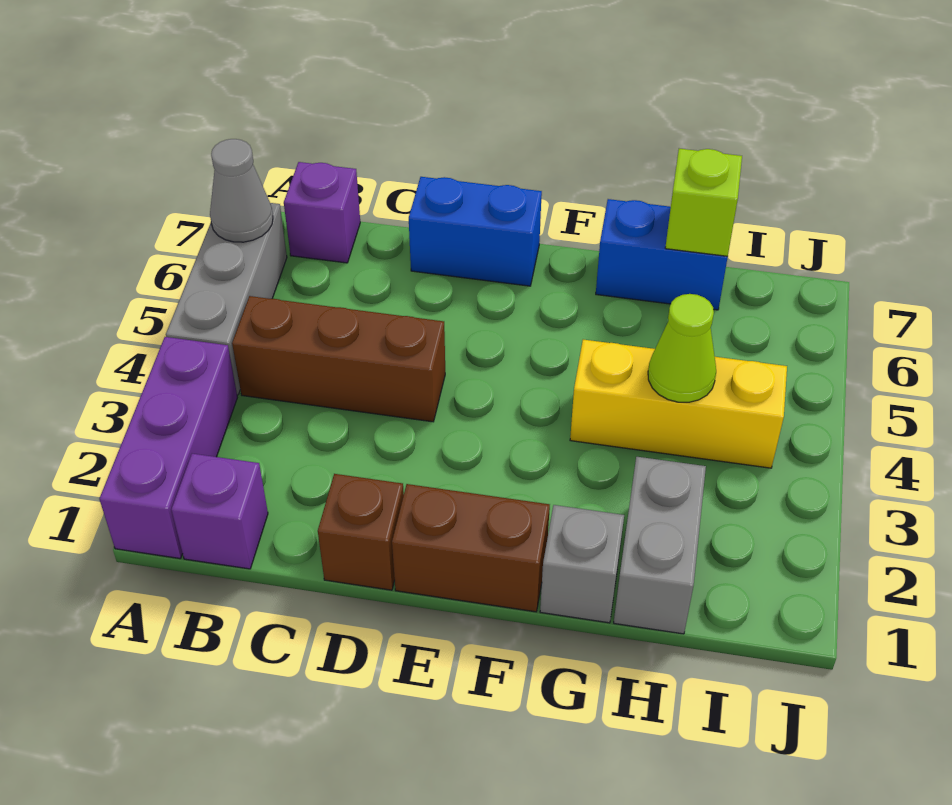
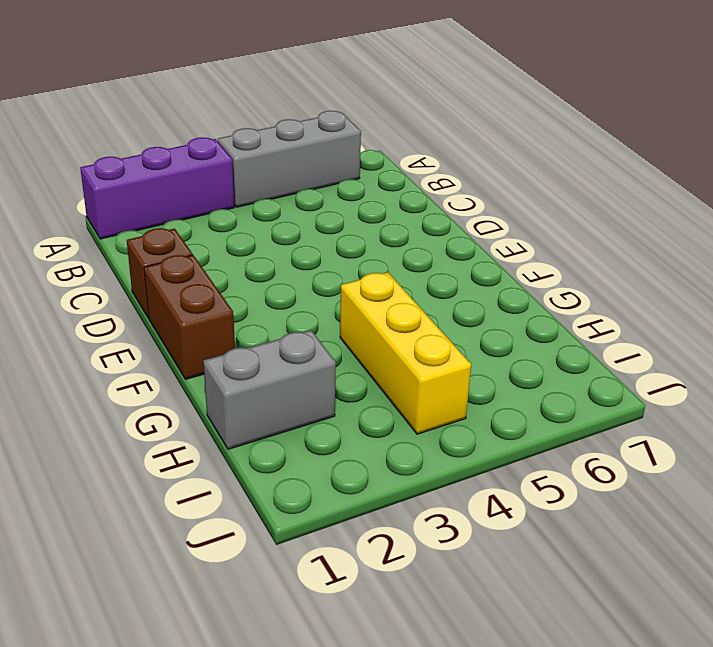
none -> purple 1x1 brick [171,454,268,569]
none -> brown 1x3 brick [232,296,445,422]
none -> purple 1x1 brick [284,162,360,263]

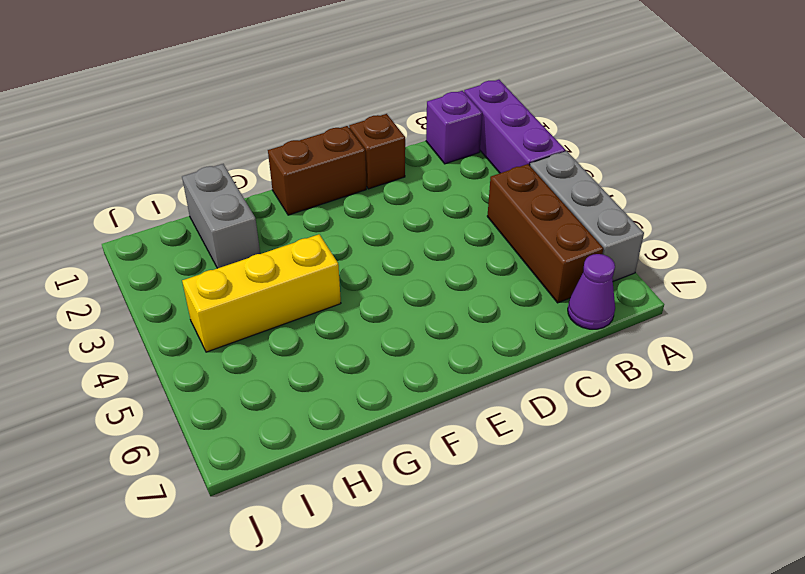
brown 1x3 brick [487,164,603,303] -> brown 1x3 brick turned to [232,296,445,422]
purple 1x1 cone [568,254,615,329] -> purple 1x1 brick [284,162,360,263]
none -> blue 1x2 brick [409,177,542,286]
none -> grey 1x1 brick [540,505,624,623]
none -> blue 1x2 brick [596,199,728,310]

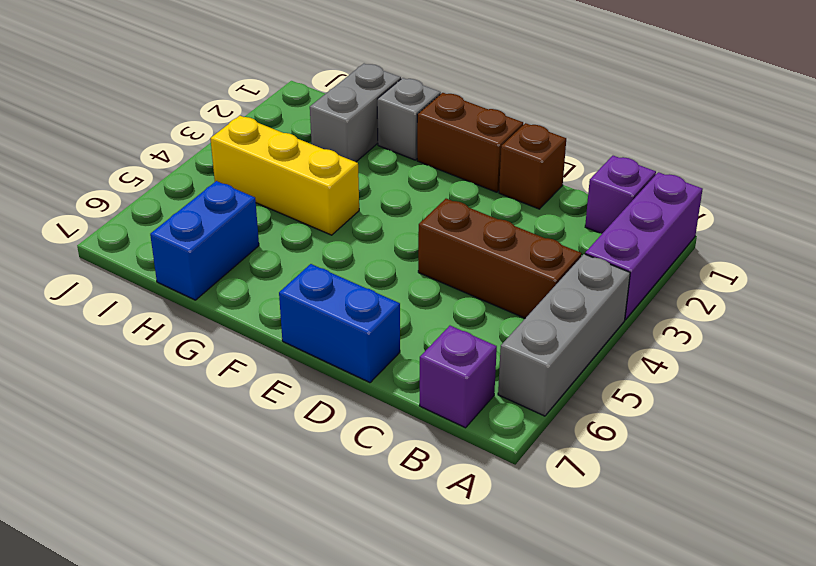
blue 1x2 brick [150,181,259,300] -> blue 1x2 brick turned to [596,199,728,310]
none -> grey 1x1 cone [210,139,273,242]
none -> lime 1x1 cone [648,294,716,402]
none -> lime 1x1 brick [665,149,742,256]

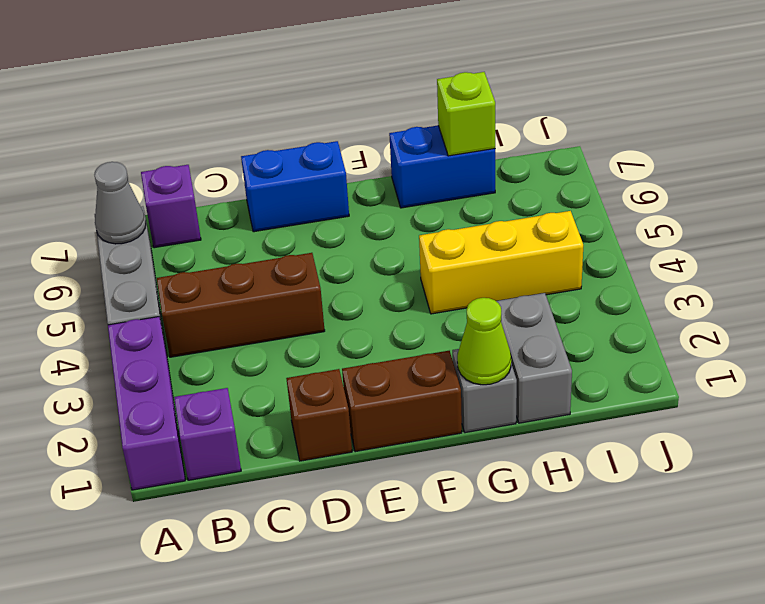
lime 1x1 cone [457,298,511,385] -> lime 1x1 cone moved to [648,294,716,402]

